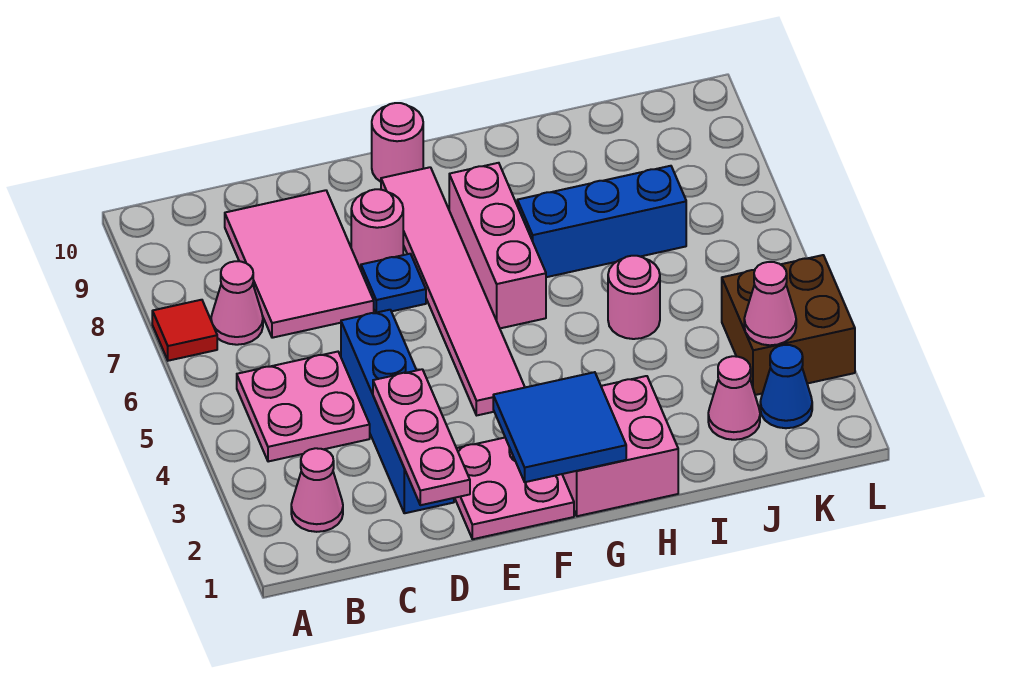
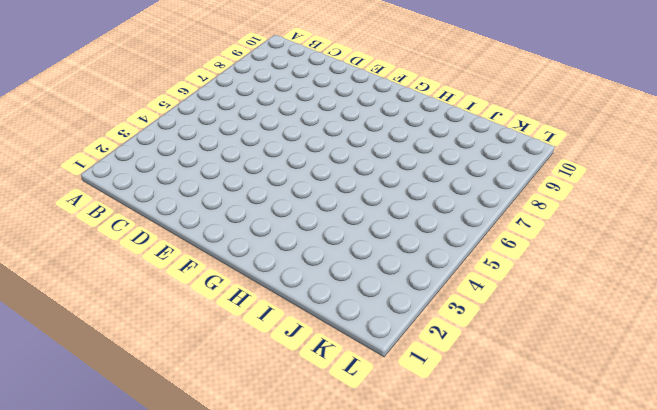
none -> red 1x1 tile [152,300,217,361]
none -> pink 1x1 cone [291,448,343,532]
none -> pink 2x2 plate [237,352,370,462]

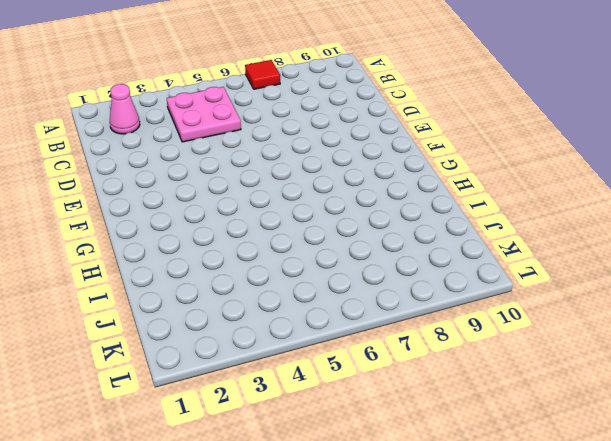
none -> pink 1x1 cone [211,261,263,345]
none -> pink 2x3 tile [225,190,374,338]
none -> blue 1x4 brick [341,310,454,513]

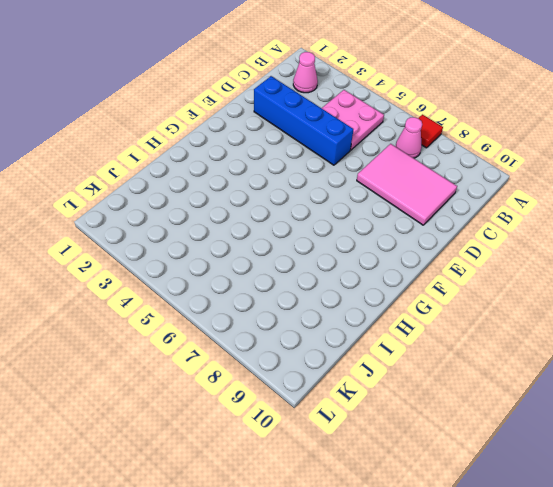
none -> pink 2x2 plate [455,438,574,539]
none -> blue 1x1 plate [361,254,426,313]
none -> pink 1x1 round brick [351,189,403,268]

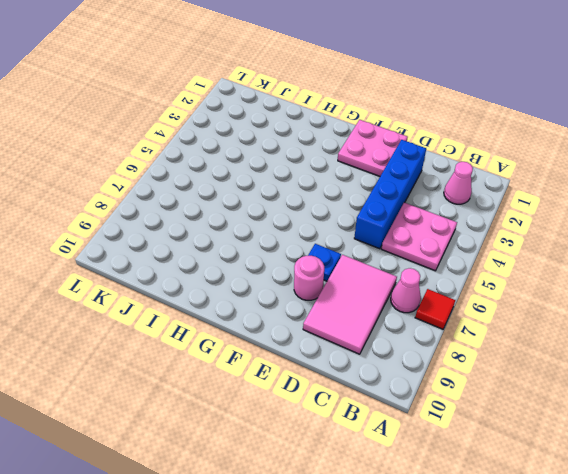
none -> pink 1x6 tile [381,167,525,415]
none -> pink 1x1 round brick [372,103,423,182]
none -> pink 2x2 brick [562,376,678,516]

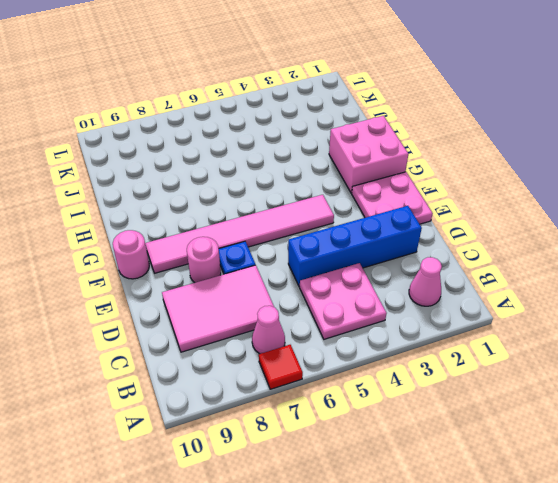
none -> pink 1x3 brick [449,163,546,328]
none -> blue 1x3 brick [517,166,686,277]
none -> pink 1x1 round brick [608,256,660,339]

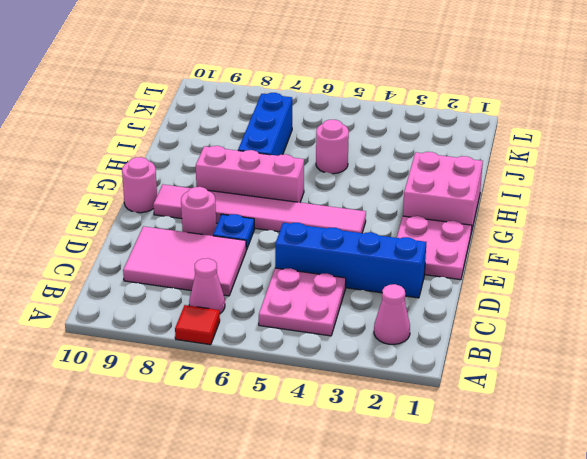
none -> pink 1x1 cone [708,356,760,440]
none -> blue 1x1 cone [760,345,812,428]
none -> brown 2x2 brick [722,255,855,395]

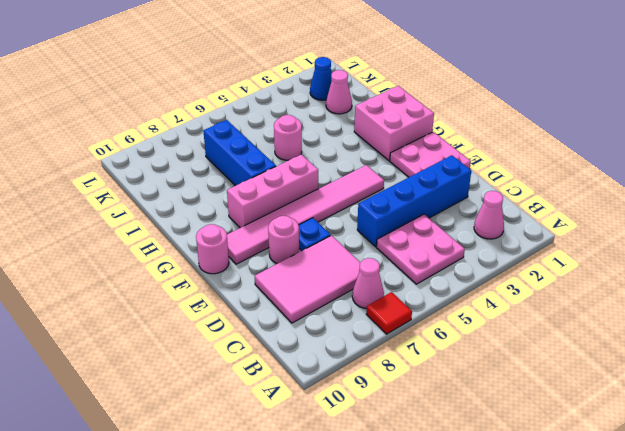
none -> brown 2x2 brick [722,255,855,395]
none -> pink 1x3 plate [373,369,470,505]
none -> blue 2x2 tile [493,372,626,482]

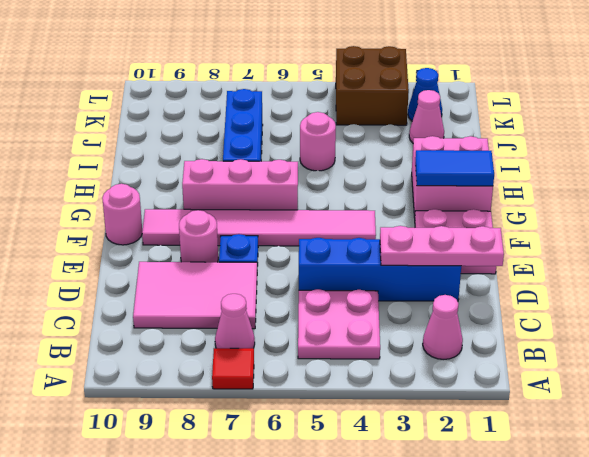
blue 1x2 tile [415,150,494,186] -> blue 2x2 tile [493,372,626,482]
none -> pink 1x1 cone [744,262,796,345]

